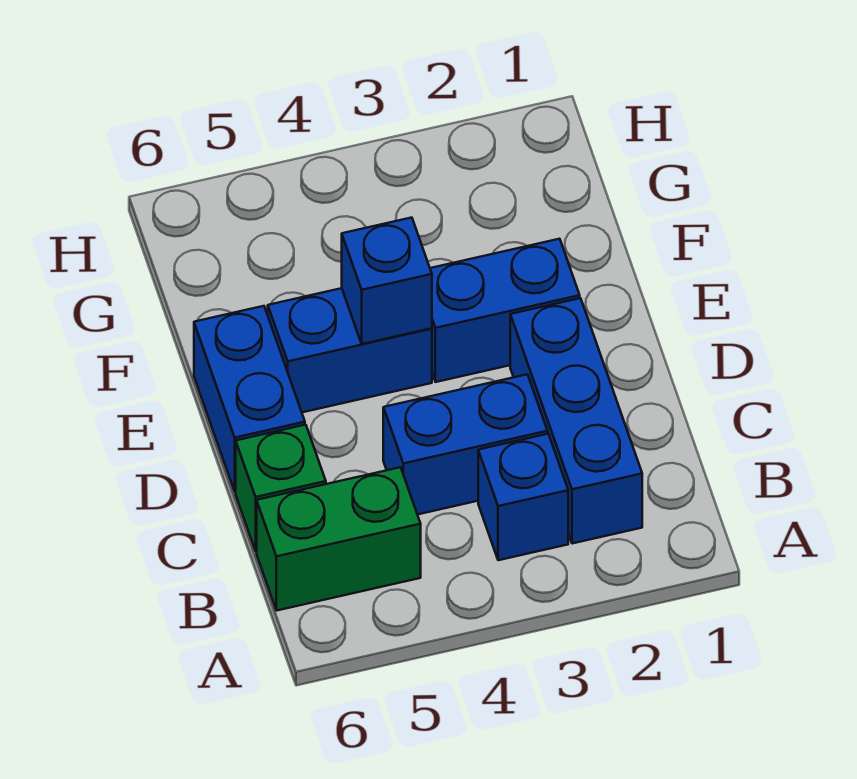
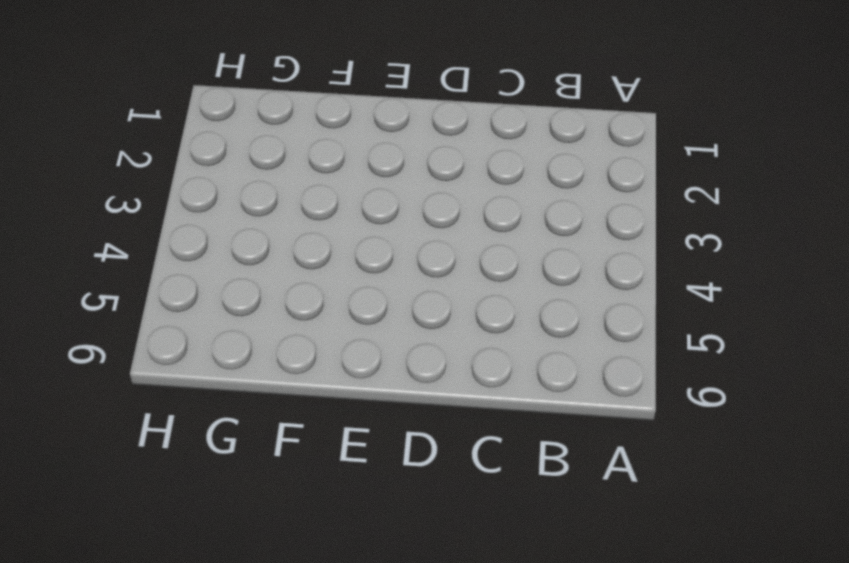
none -> blue 1x3 brick [510,298,642,544]
none -> blue 1x1 brick [478,434,568,560]

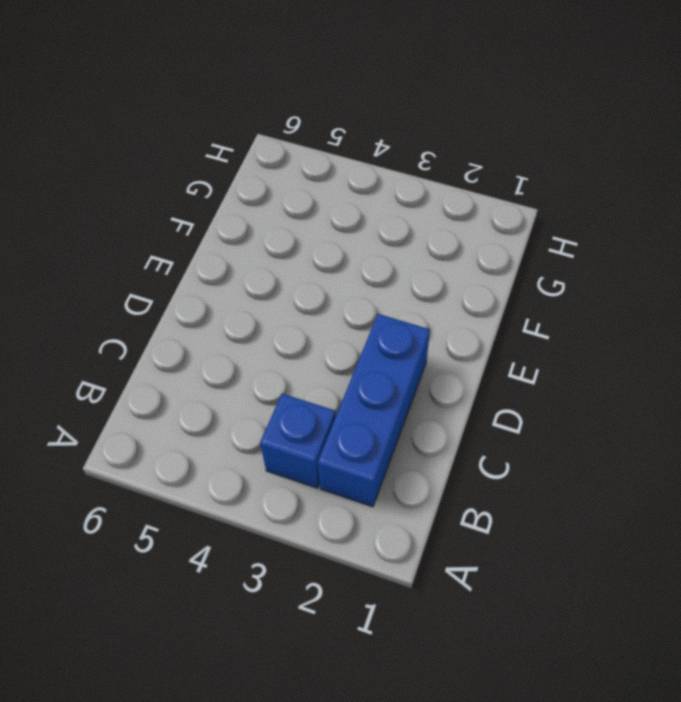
none -> green 1x2 brick [257,467,421,610]
none -> blue 1x2 brick [383,374,548,514]

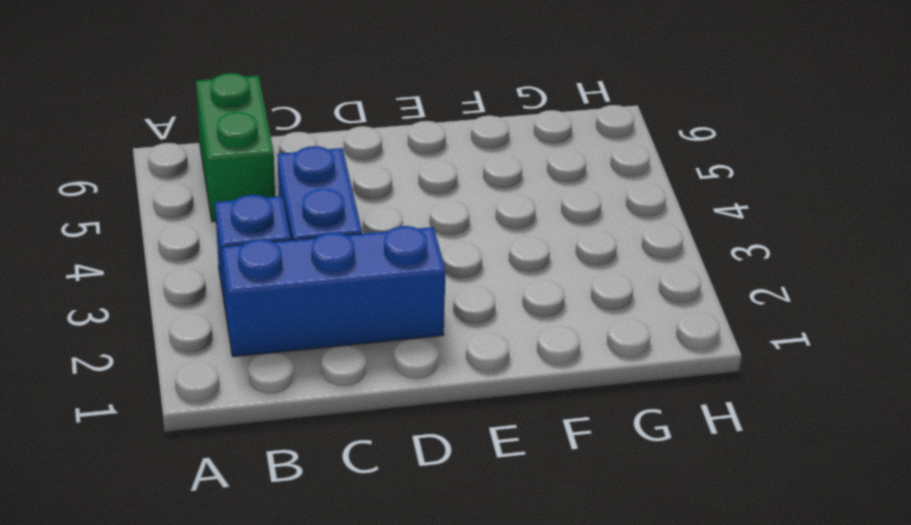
none -> green 1x1 brick [236,425,326,551]
none -> blue 1x2 brick [194,306,305,492]

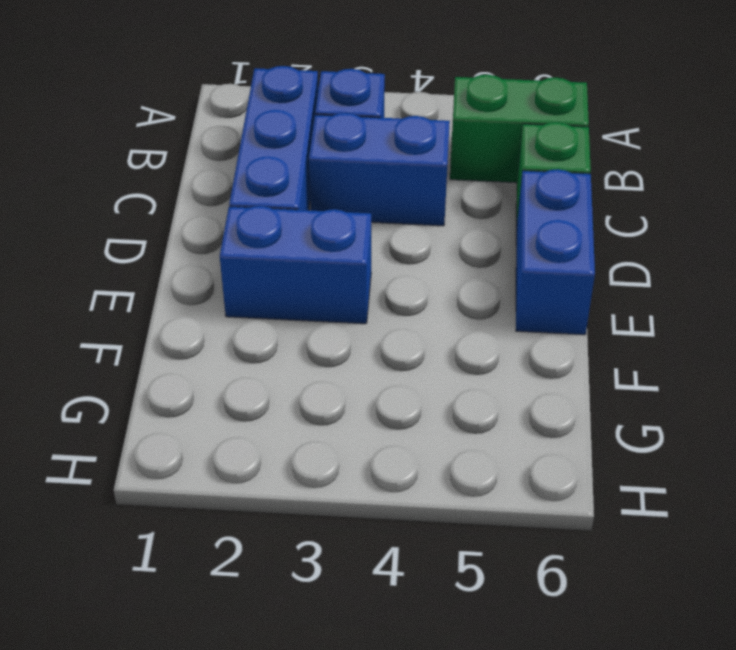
none -> blue 1x2 brick [268,288,432,412]
none -> blue 1x1 brick [342,218,432,344]

